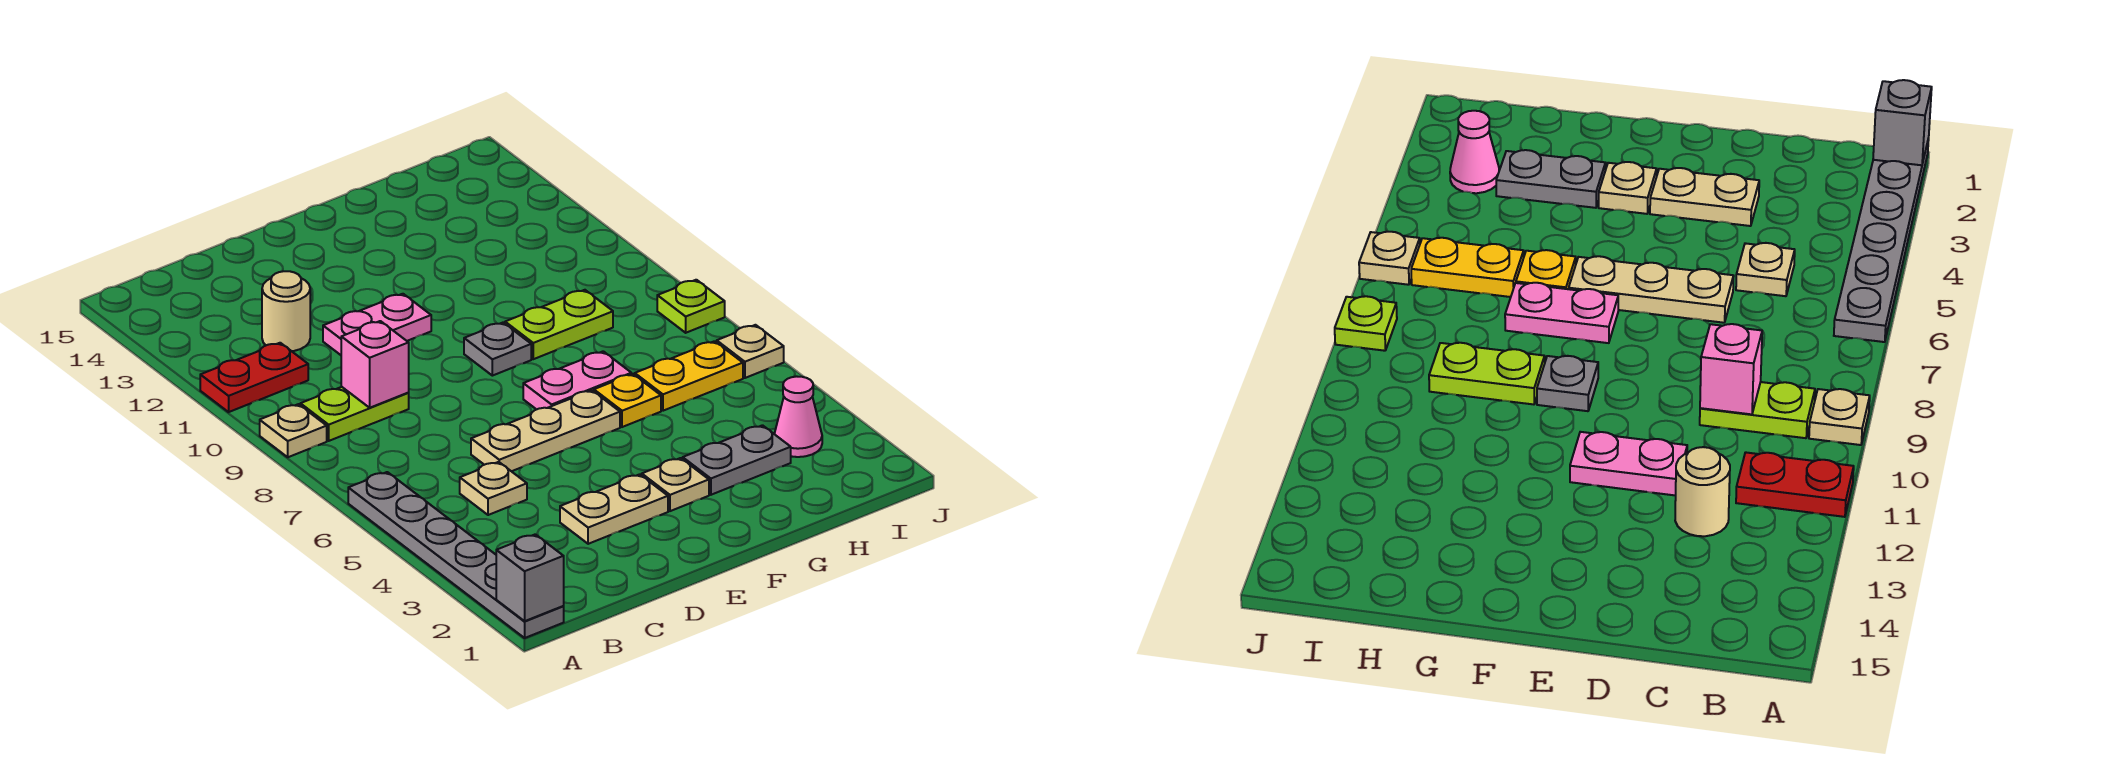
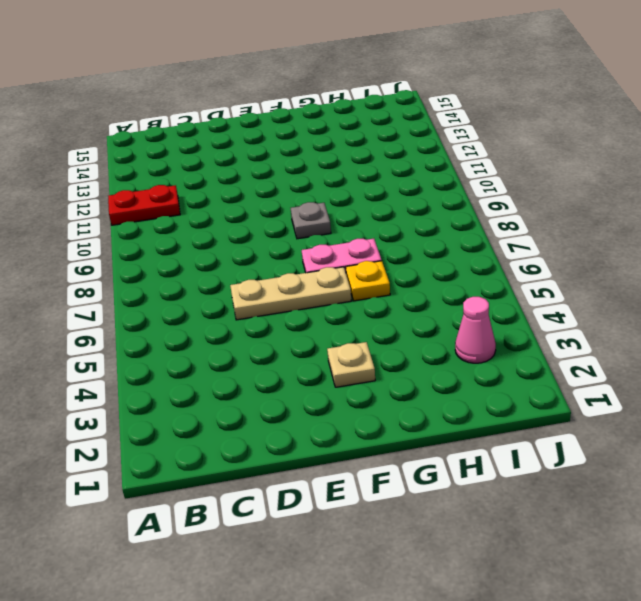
none -> grey 1x6 plate [348,472,564,638]
none -> tan 1x1 plate [260,404,327,457]
none -> lime 1x2 plate [300,387,409,441]

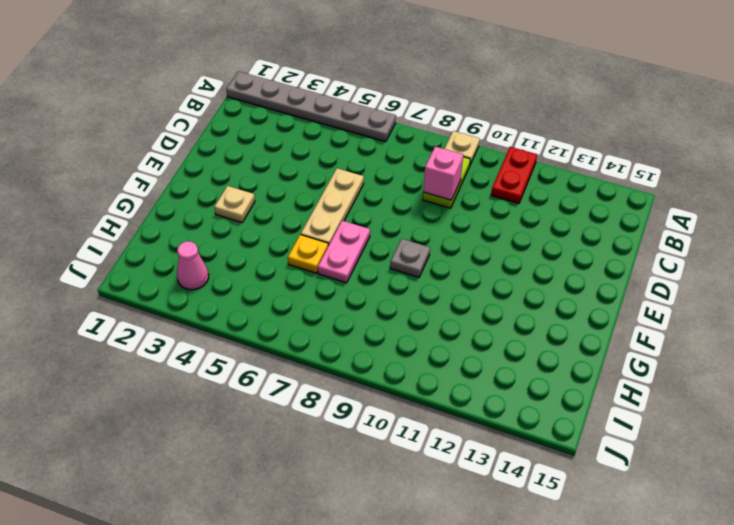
none -> tan 1x1 plate [460,462,527,515]
none -> tan 1x1 round brick [262,271,310,351]
none -> tan 1x2 plate [560,474,668,544]

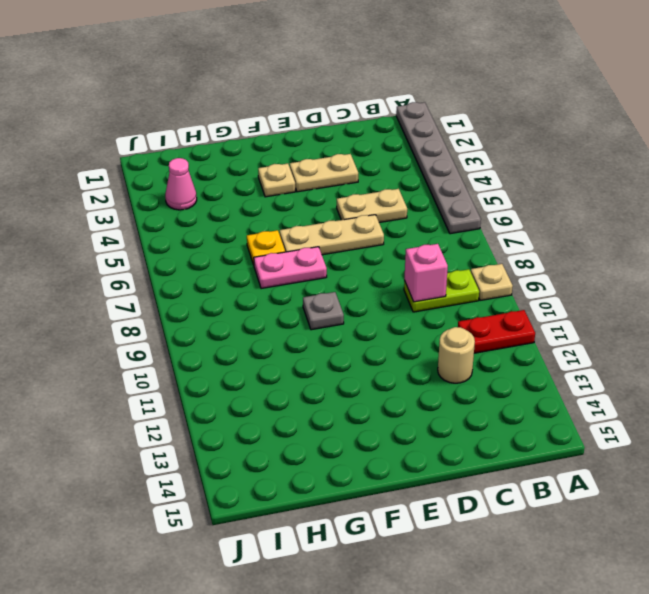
tan 1x2 plate [337,189,407,223] -> tan 1x1 plate [460,462,527,515]
none -> pink 1x2 plate [323,294,431,355]
none -> grey 1x2 plate [683,425,791,495]
none -> lime 1x2 plate [505,290,613,359]

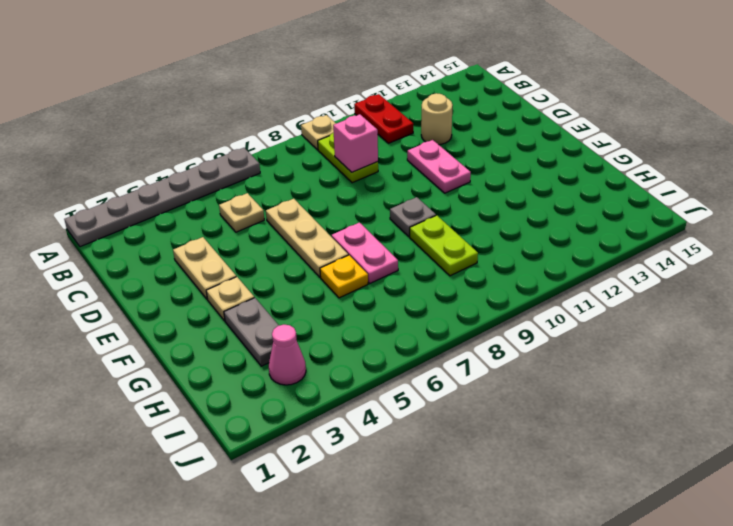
none -> yellow 1x2 plate [635,341,743,411]
none -> tan 1x1 plate [717,325,784,378]
none -> lime 1x1 plate [657,280,725,333]

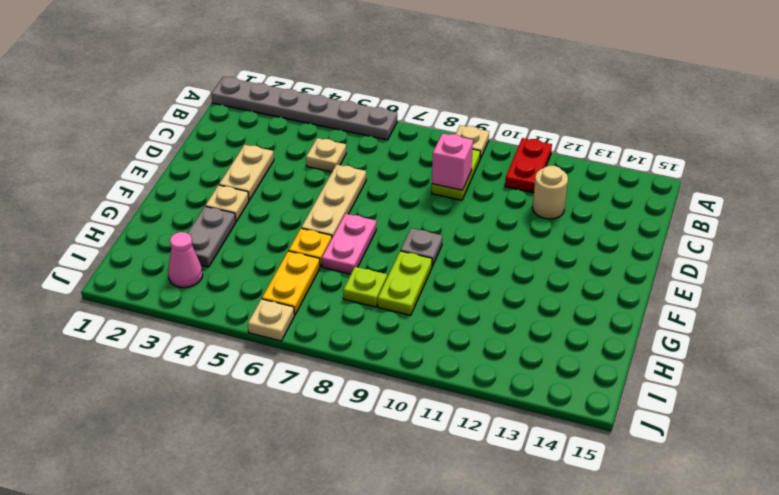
lime 1x1 plate [343,267,387,307] -> lime 1x1 plate moved to [657,280,725,333]
none -> pink 1x2 plate [323,294,431,355]
none -> grey 1x1 brick [496,534,564,621]

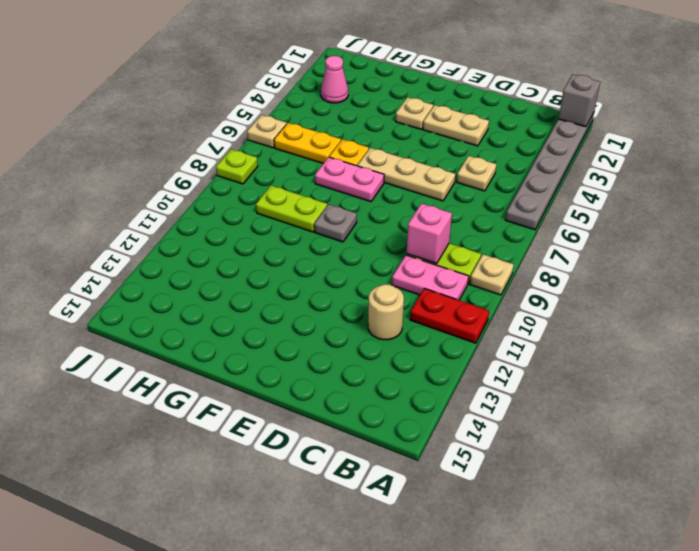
pink 1x2 plate [392,255,469,300] -> pink 1x2 plate moved to [323,294,431,355]
none -> grey 1x2 plate [683,425,791,495]

